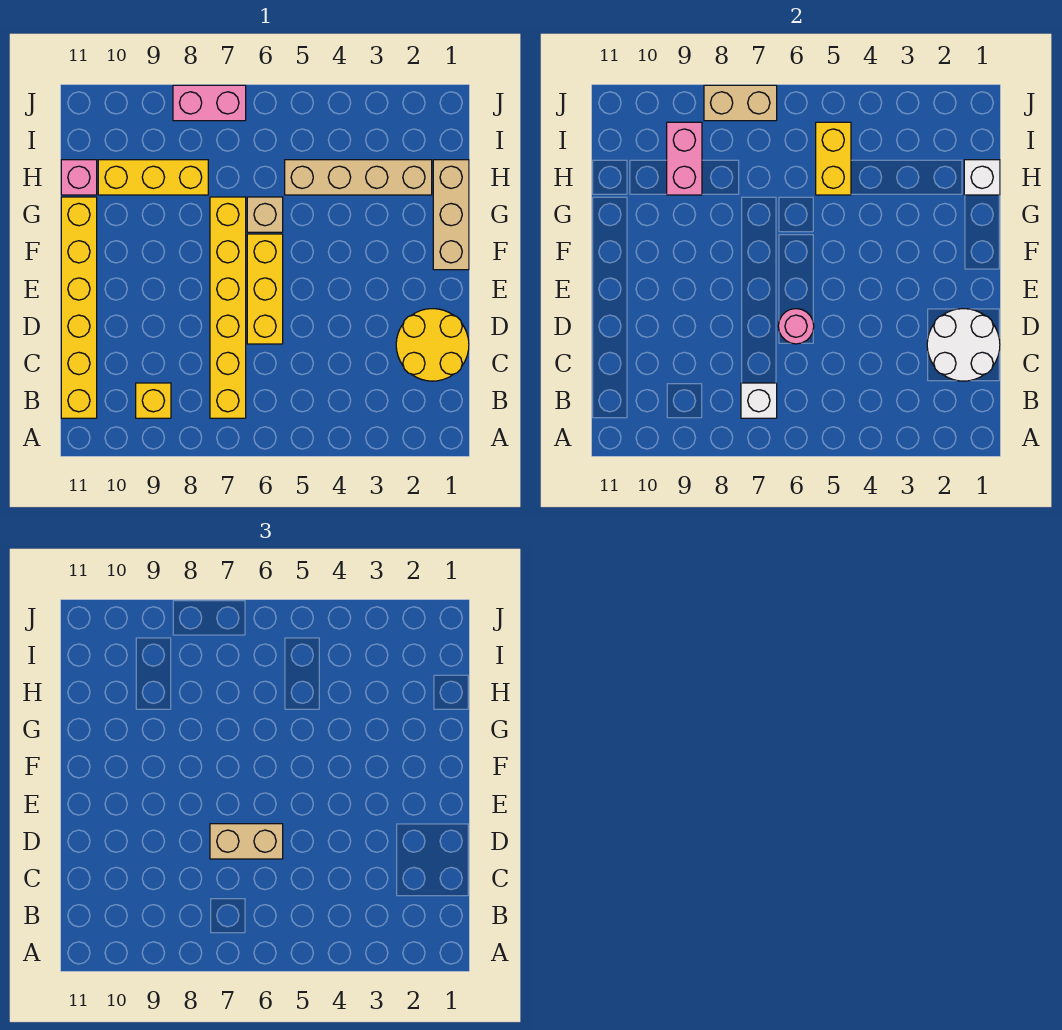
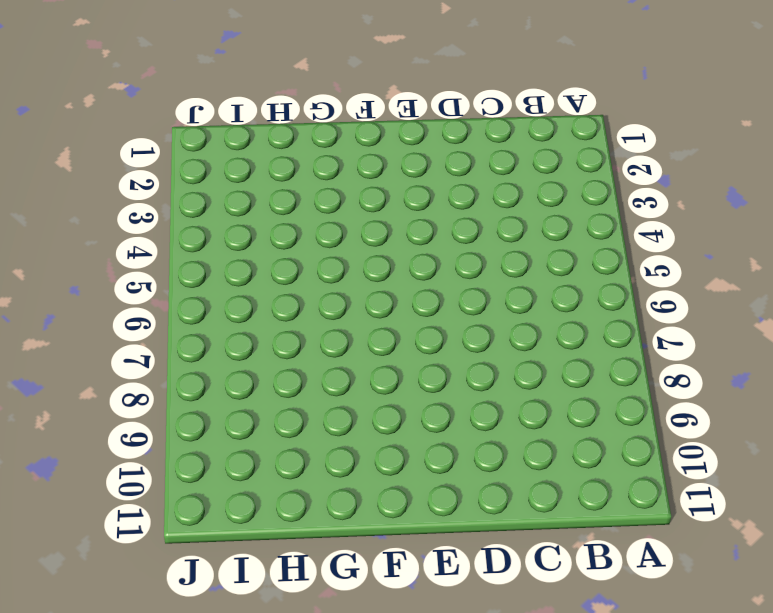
none -> yellow 1x6 brick [210,197,246,418]
none -> yellow 1x1 brick [136,383,171,418]
none -> yellow 1x6 brick [61,197,97,418]

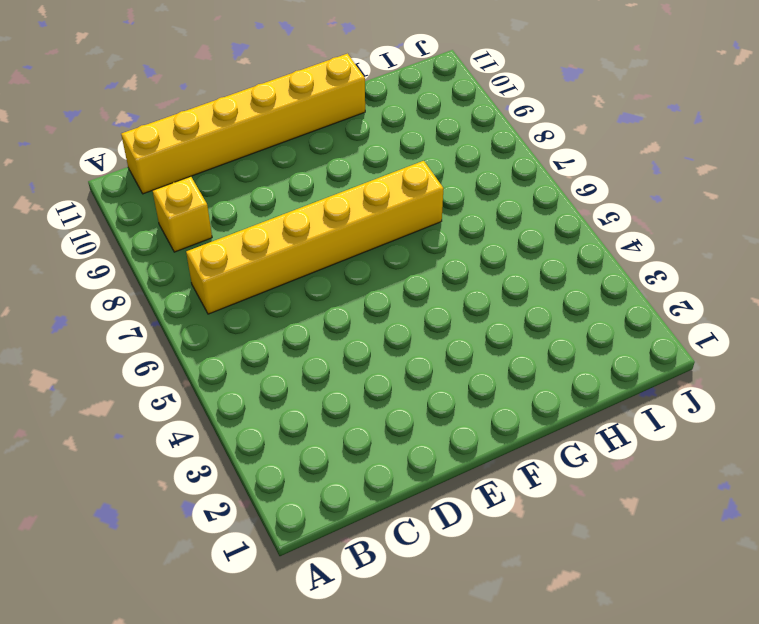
none -> yellow 2x2 round brick [396,309,469,381]
none -> yellow 1x3 brick [247,234,283,344]
none -> tan 1x3 brick [433,160,469,270]

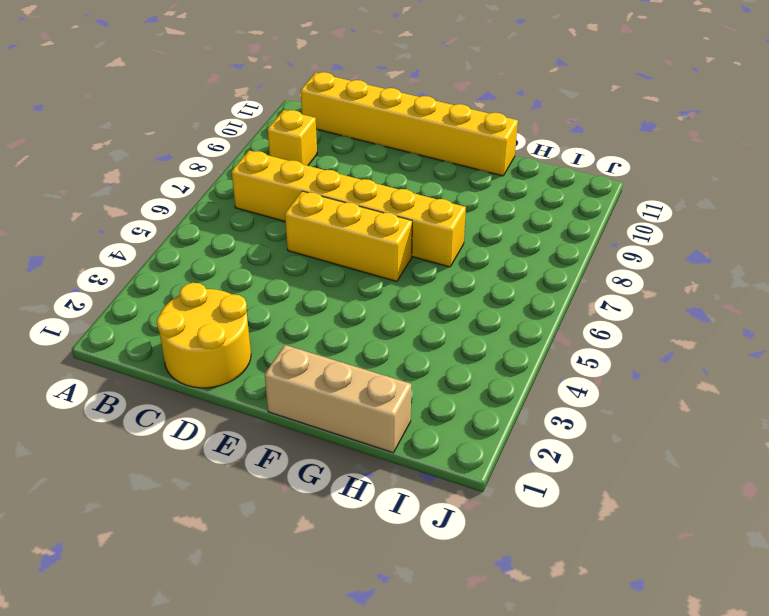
none -> tan 1x1 brick [247,197,283,232]
none -> tan 1x4 brick [285,160,432,195]
none -> yellow 1x3 brick [98,160,208,195]

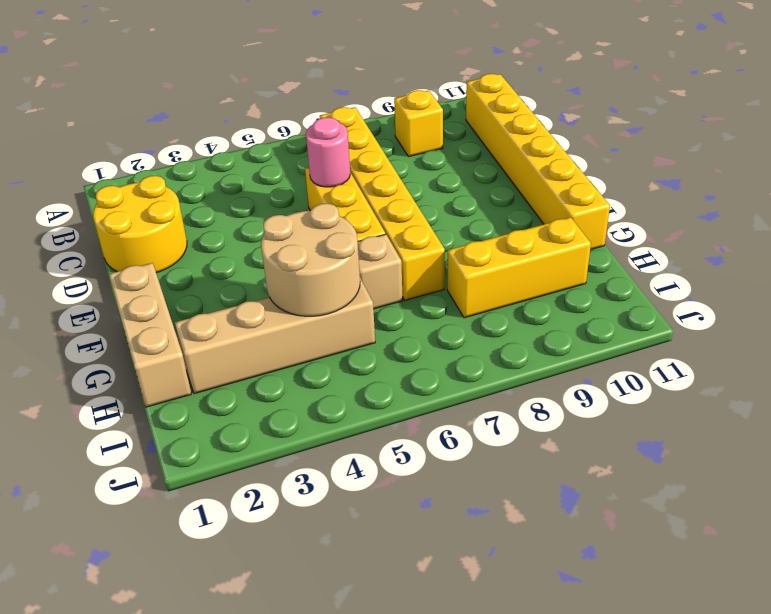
tan 2x2 round brick [261,203,360,316] -> yellow 1x2 brick [816,122,851,195]
none -> pink 1x1 brick [61,160,97,195]
none -> pink 1x2 brick [173,85,246,121]
none -> white 1x1 brick [741,383,777,418]

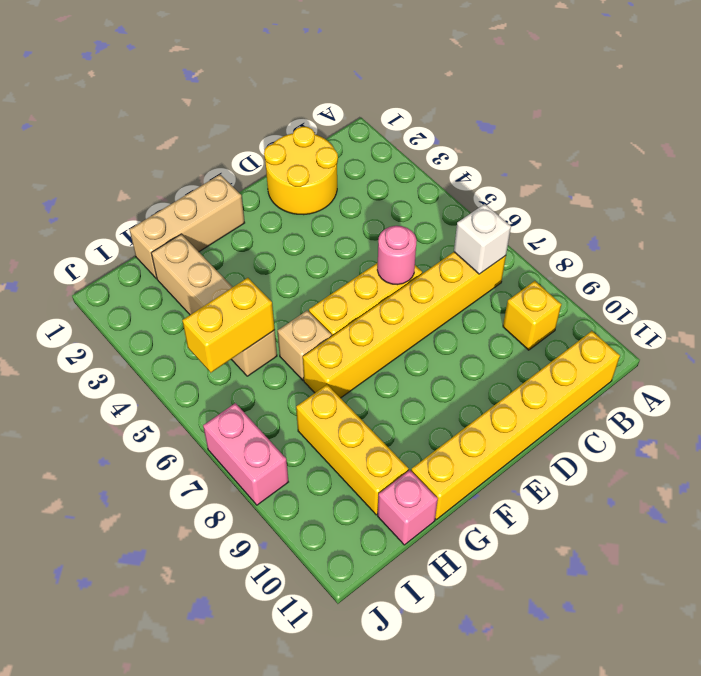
none -> white 2x2 round brick [927,309,1000,381]
none -> white 1x1 brick [964,160,1000,195]
none -> pink 1x2 brick [667,122,702,195]

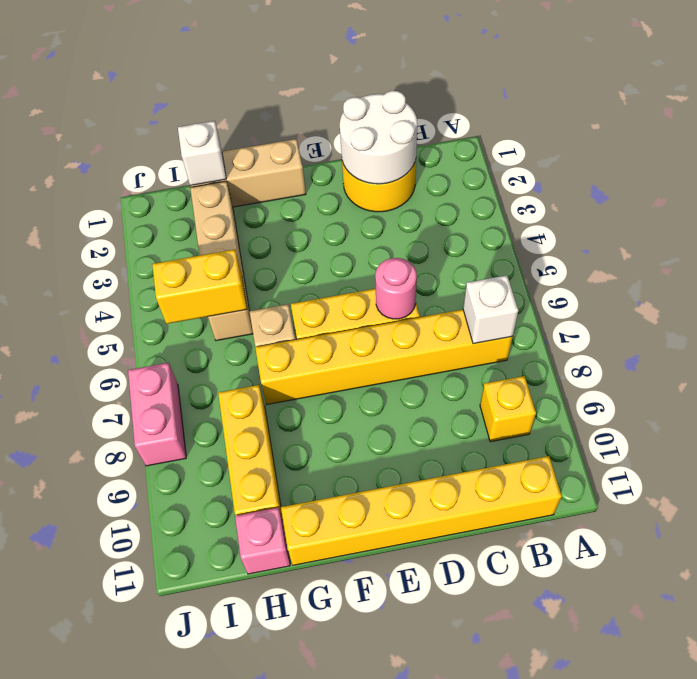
none -> pink 1x2 brick [667,122,702,195]
none -> tan 1x2 brick [704,85,777,121]
none -> tan 1x2 brick [210,824,283,859]

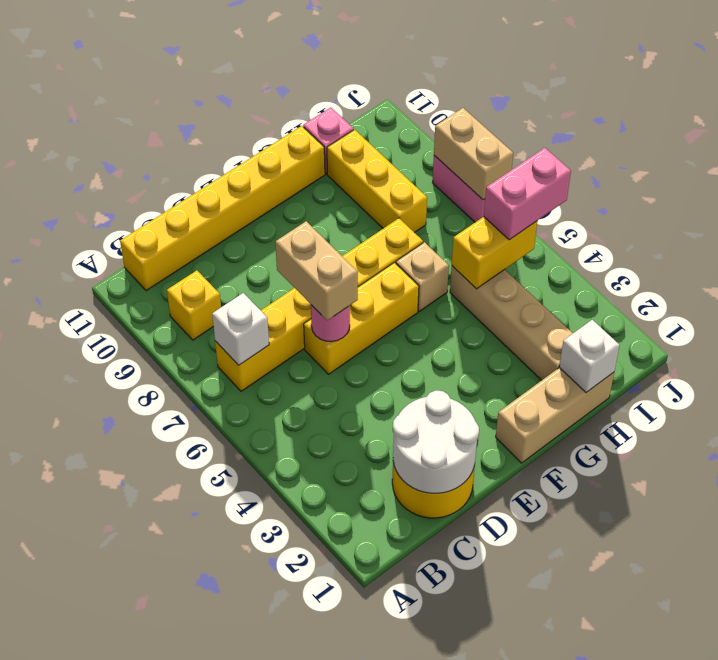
pink 1x2 brick [484,148,571,240] -> pink 1x2 brick moved to [667,122,702,195]

